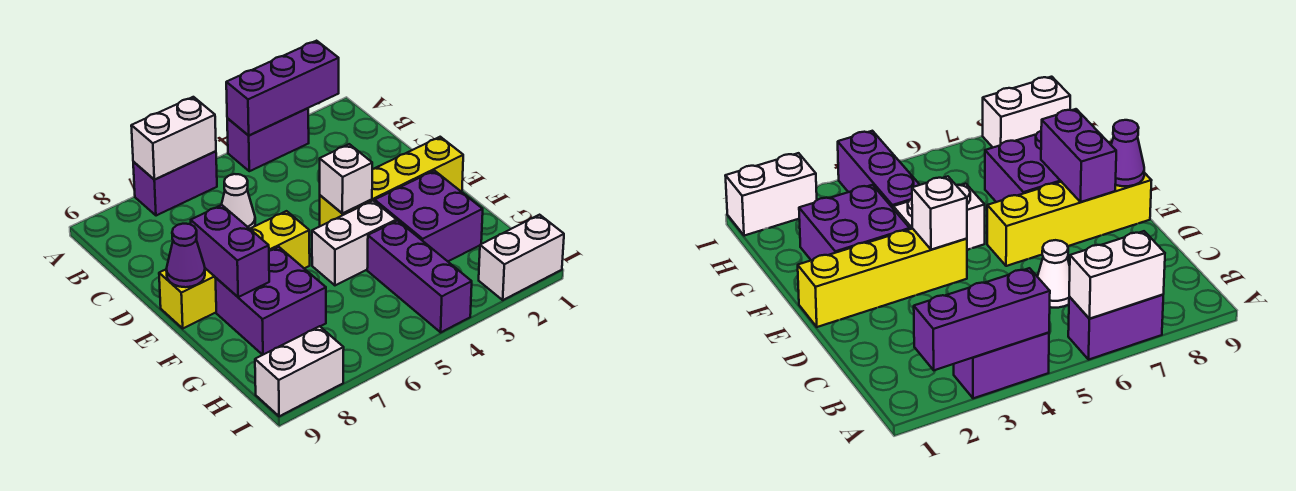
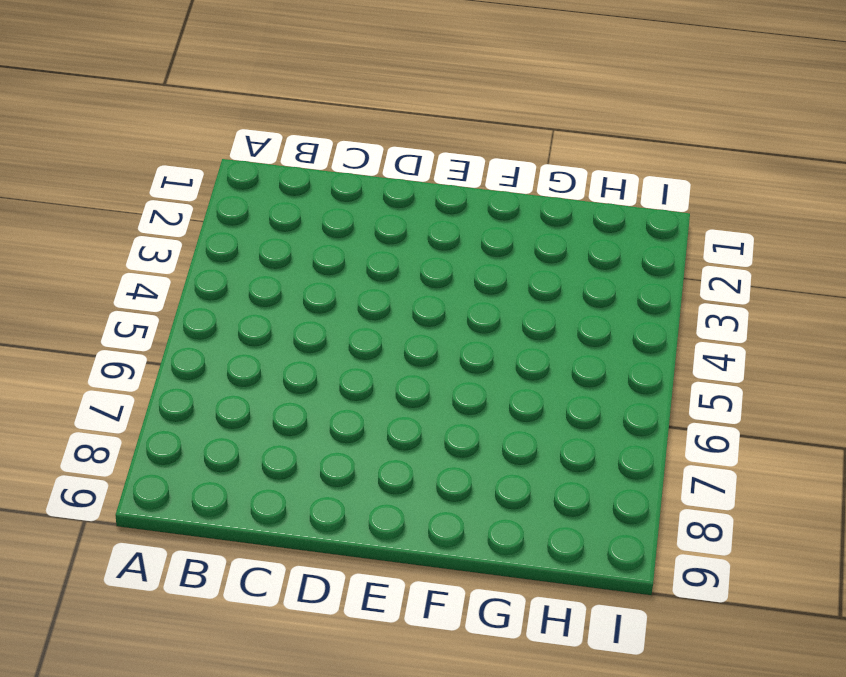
none -> purple 1x2 brick [227,108,309,171]
none -> purple 1x2 brick [133,151,217,216]
none -> white 1x1 cone [221,174,255,229]

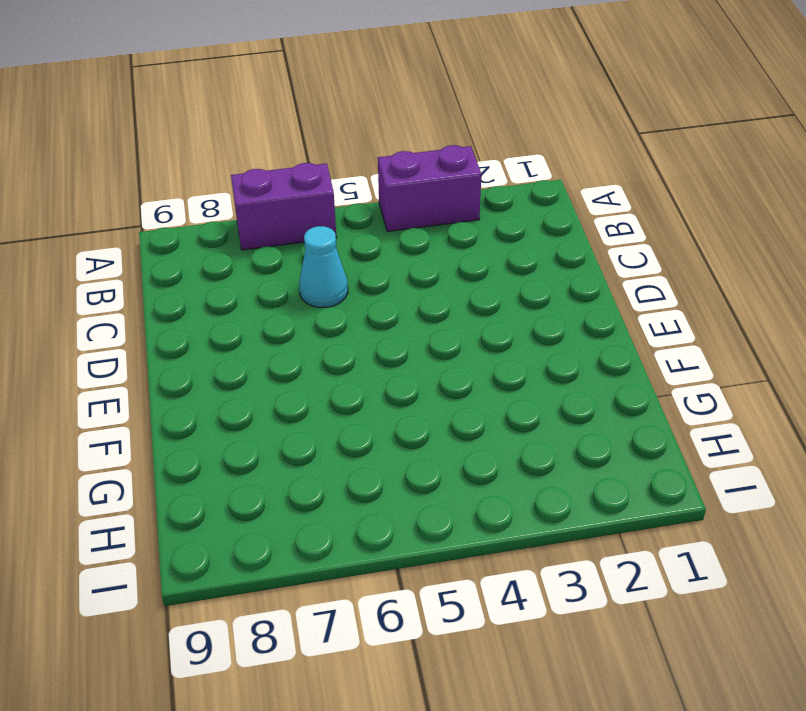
cyan 1x1 cone [299,226,348,308] -> white 1x1 cone [221,174,255,229]
none -> yellow 1x4 brick [320,137,463,226]
none -> yellow 1x4 brick [159,211,310,328]
none -> purple 2x2 brick [375,171,483,261]

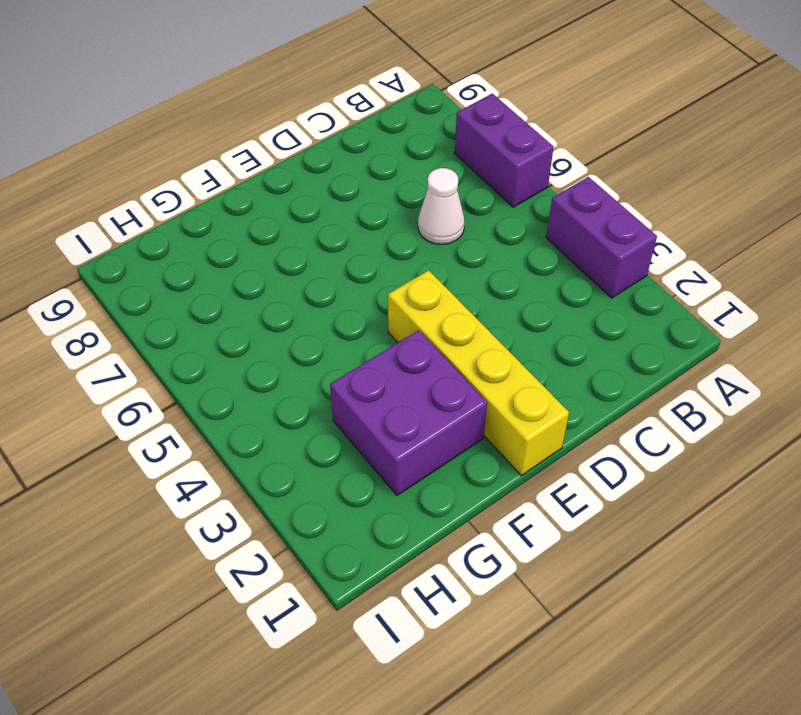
none -> yellow 1x4 brick [159,211,310,328]
none -> white 1x2 brick [312,201,396,285]
none -> purple 2x2 brick [216,247,326,355]

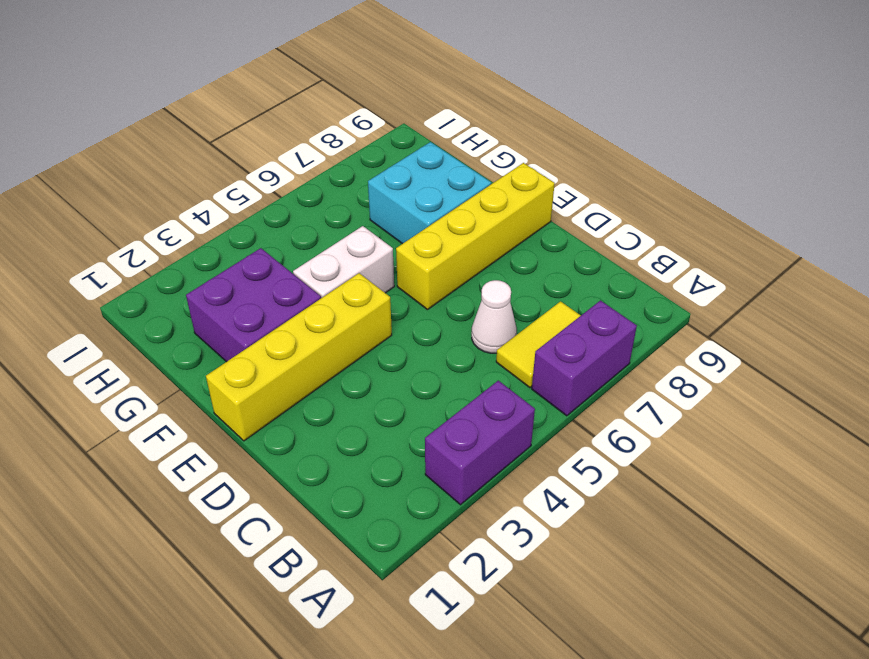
yellow 1x2 tile [496,301,581,388] -> none
cyan 2x2 brick [368,142,491,244] -> purple 2x2 brick [216,247,326,355]
none -> purple 1x3 brick [367,221,472,332]
none -> white 1x2 brick [479,215,564,300]
none -> white 1x2 brick [255,326,344,416]

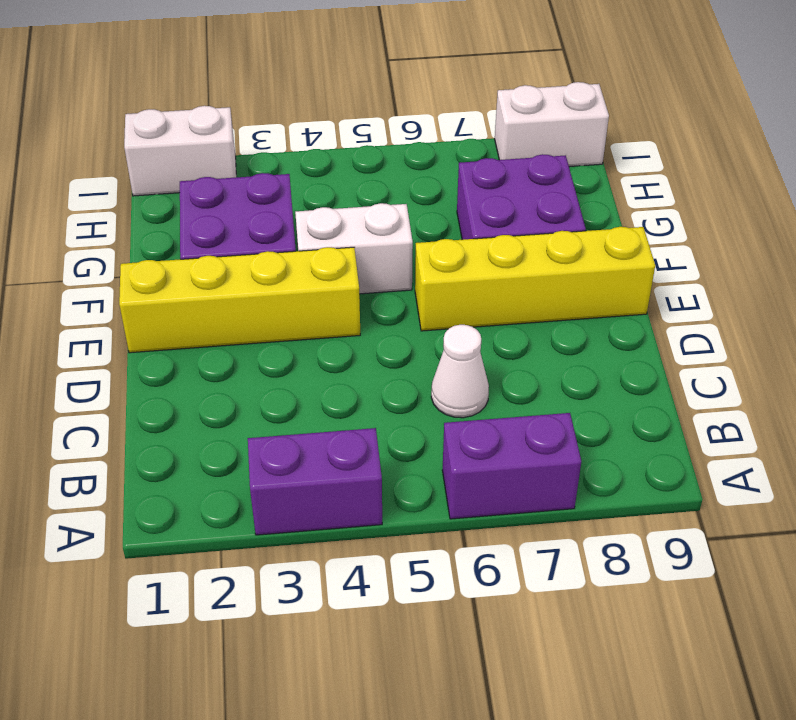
none -> purple 1x3 brick [367,221,472,332]
none -> purple 1x3 brick [226,41,339,136]
none -> white 1x2 brick [131,97,216,180]

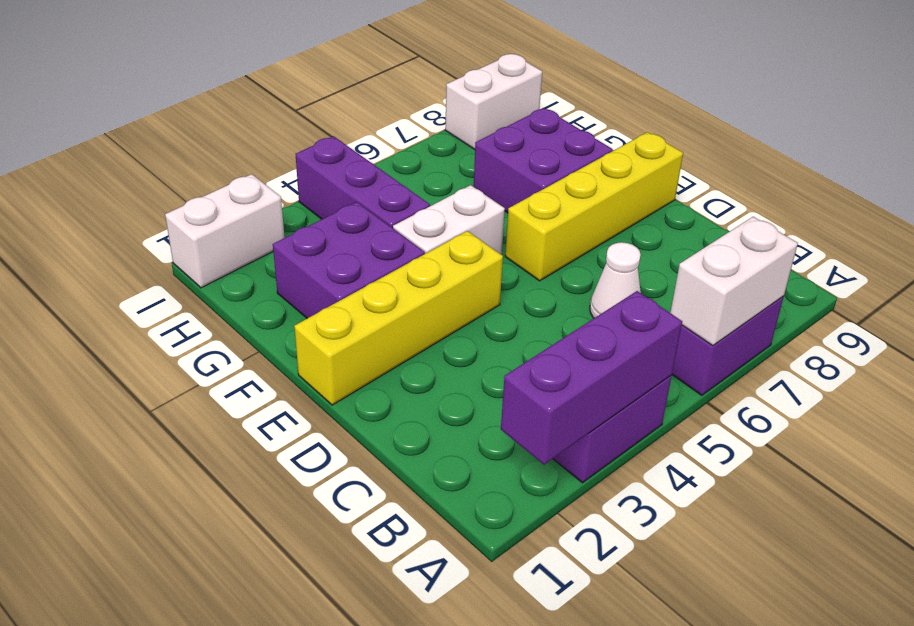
none -> white 1x1 brick [320,144,372,214]
none -> purple 1x2 brick [191,205,269,297]
none -> purple 1x1 cone [166,224,205,287]

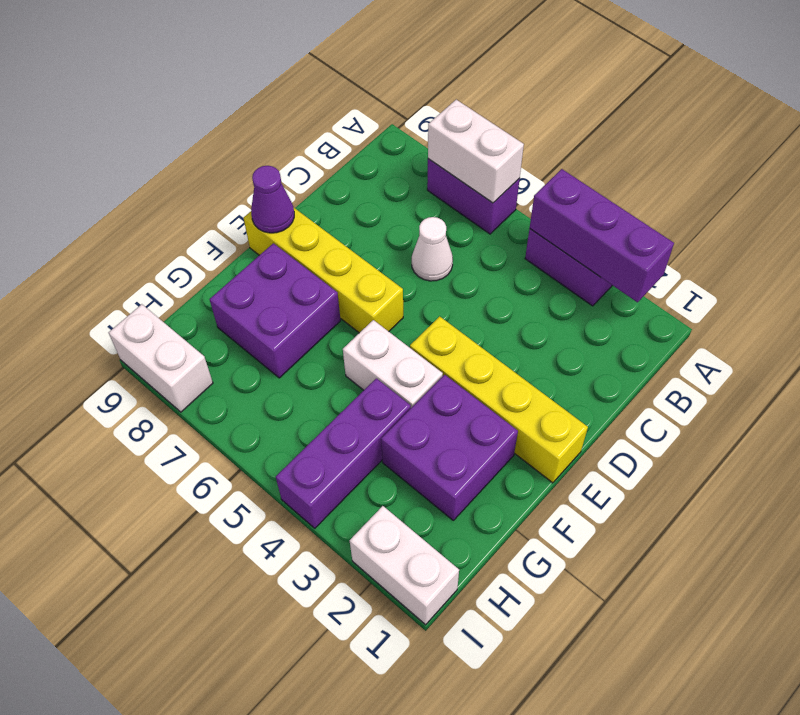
none -> white 1x1 brick [320,144,372,214]
none -> purple 1x2 brick [191,205,269,297]

